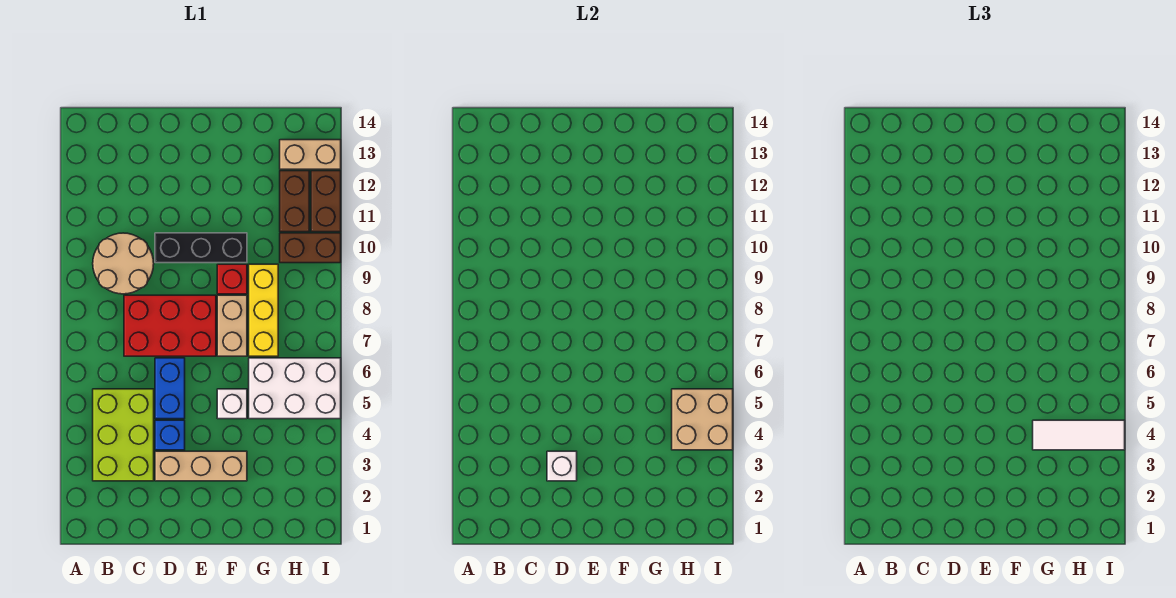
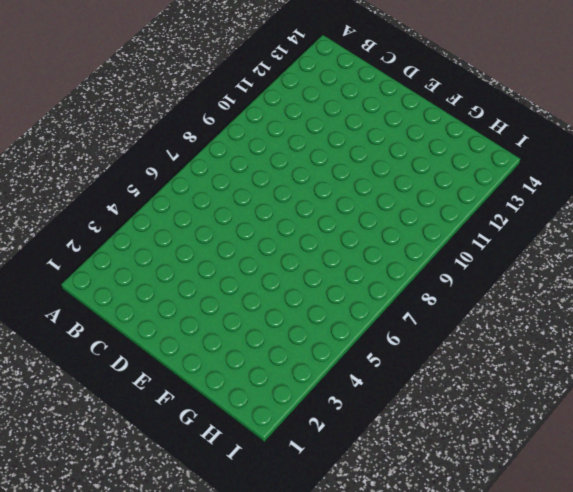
none -> lime 2x3 brick [93,389,154,481]
none -> tan 2x2 round brick [93,233,154,294]
none -> red 2x3 brick [124,295,216,356]

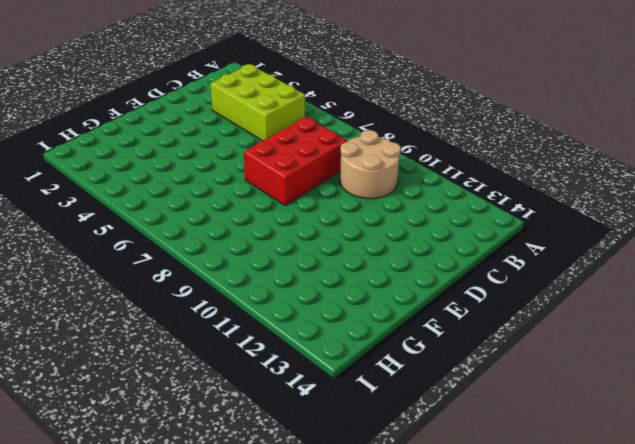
none -> tan 1x3 brick [155,451,247,481]
none -> blue 1x1 brick [155,420,185,450]
none -> blue 1x2 brick [155,358,185,419]

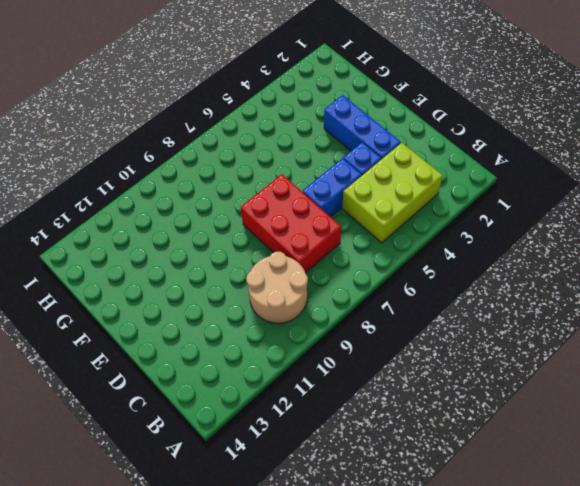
blue 1x3 brick [324,95,401,159] -> tan 1x3 brick [155,451,247,481]
none -> black 1x3 brick [155,233,247,263]
none -> white 1x1 brick [217,389,247,419]
none -> tan 1x2 brick [217,295,247,356]

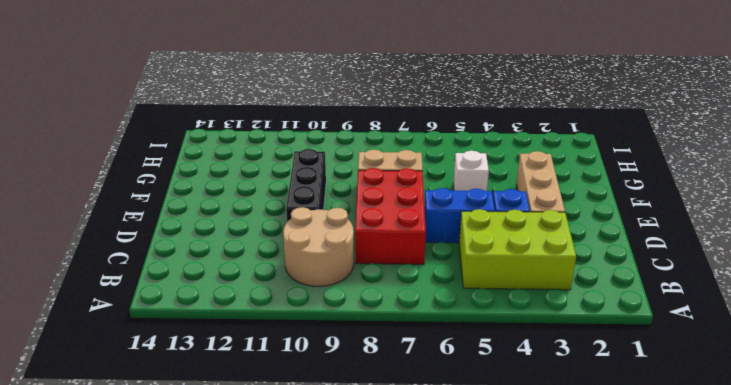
none -> red 1x1 brick [217,264,247,294]
none -> white 2x3 brick [249,358,341,419]
none -> yellow 1x3 brick [249,264,278,356]

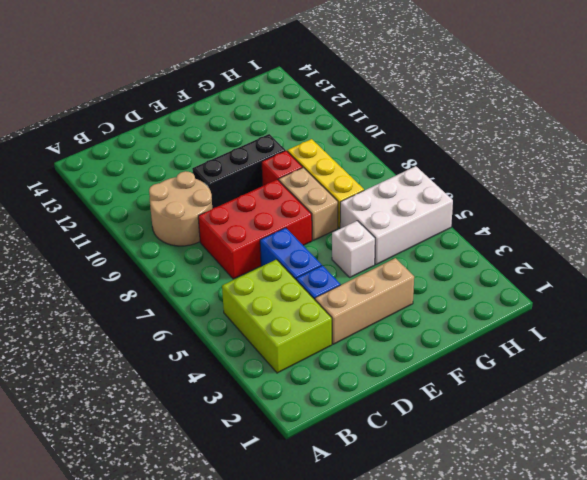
none -> brown 1x2 brick [280,233,341,263]
none -> brown 1x2 brick [280,171,309,232]
none -> tan 1x2 brick [280,140,341,169]

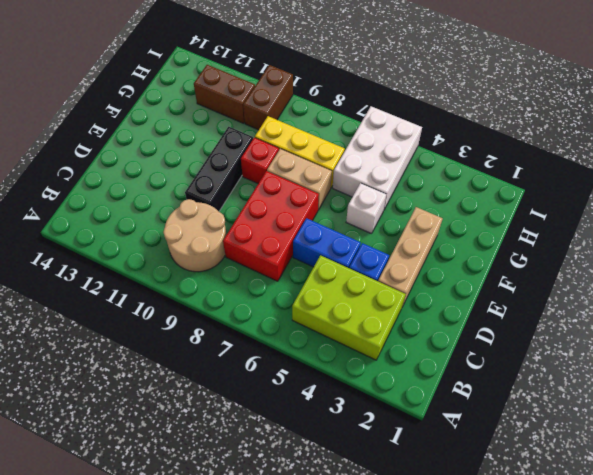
none -> tan 1x2 brick [280,140,341,169]
none -> brown 1x2 brick [311,171,341,232]
none -> white 1x1 brick [547,451,577,481]

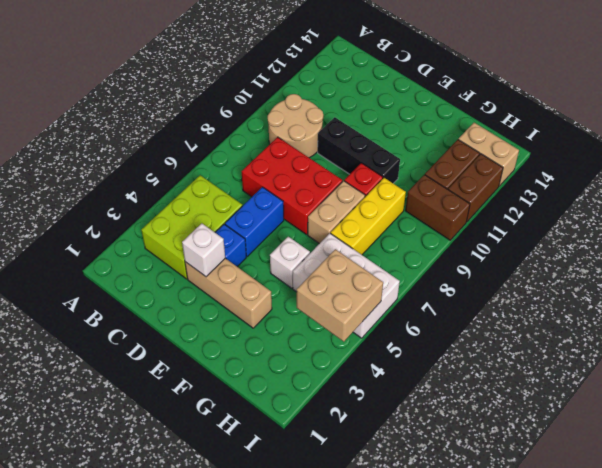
none -> white 1x3 tile [1033,420,1125,450]

